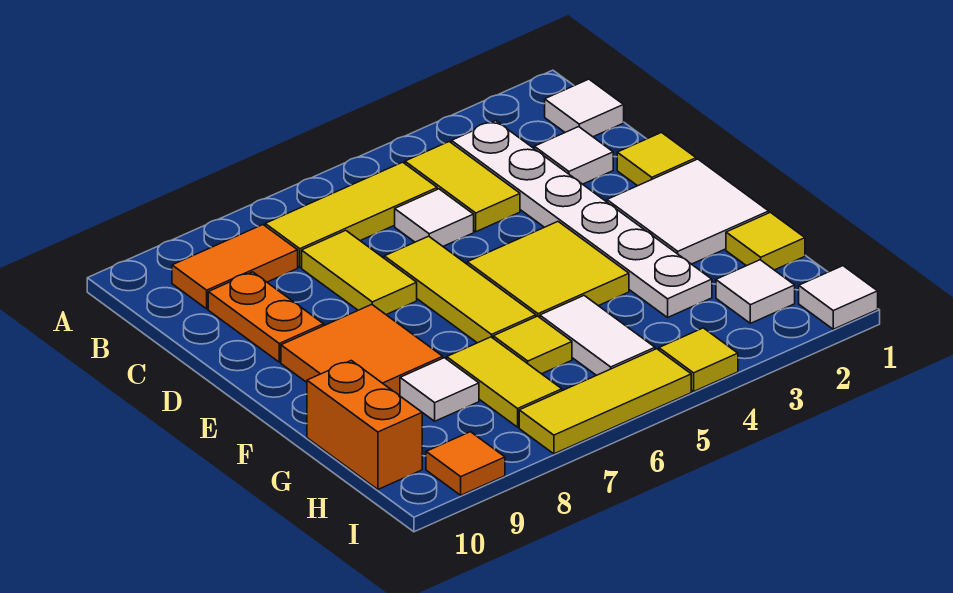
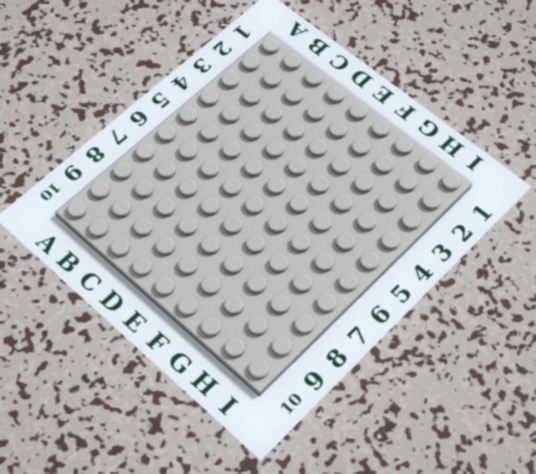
none -> white 1x1 tile [545,79,624,137]
none -> white 1x6 plate [452,121,712,317]
none -> yellow 1x2 tile [405,142,520,232]

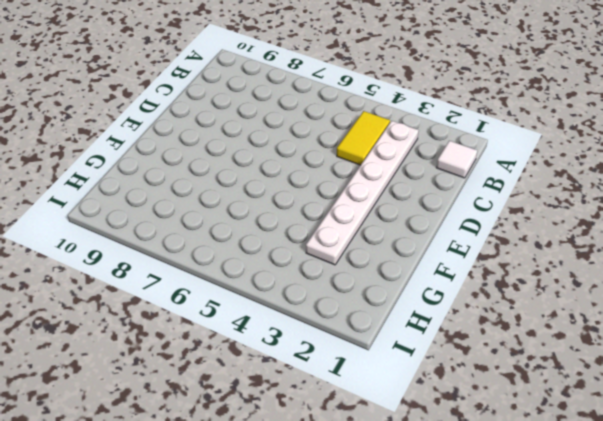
none -> yellow 1x3 tile [265,162,437,267]
none -> orange 1x2 tile [172,225,298,309]
none -> white 1x1 tile [534,127,613,184]

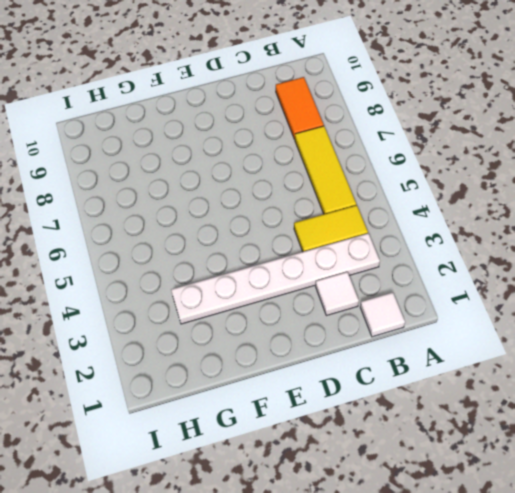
none -> white 1x1 tile [395,189,474,246]
none -> yellow 1x2 tile [302,230,417,315]
none -> orange 1x2 plate [208,272,324,362]

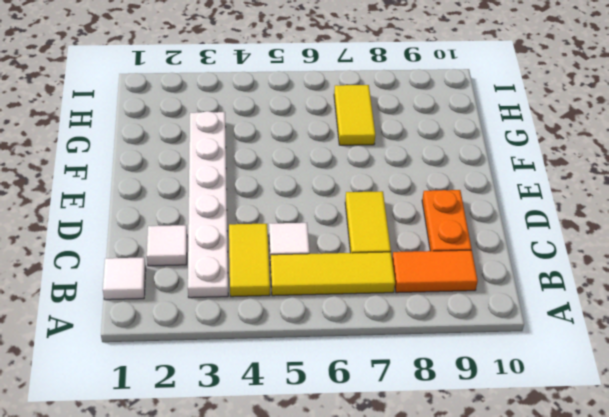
none -> yellow 1x1 tile [617,133,696,186]
none -> yellow 1x3 tile [384,236,536,343]
none -> white 2x2 tile [607,159,769,264]

